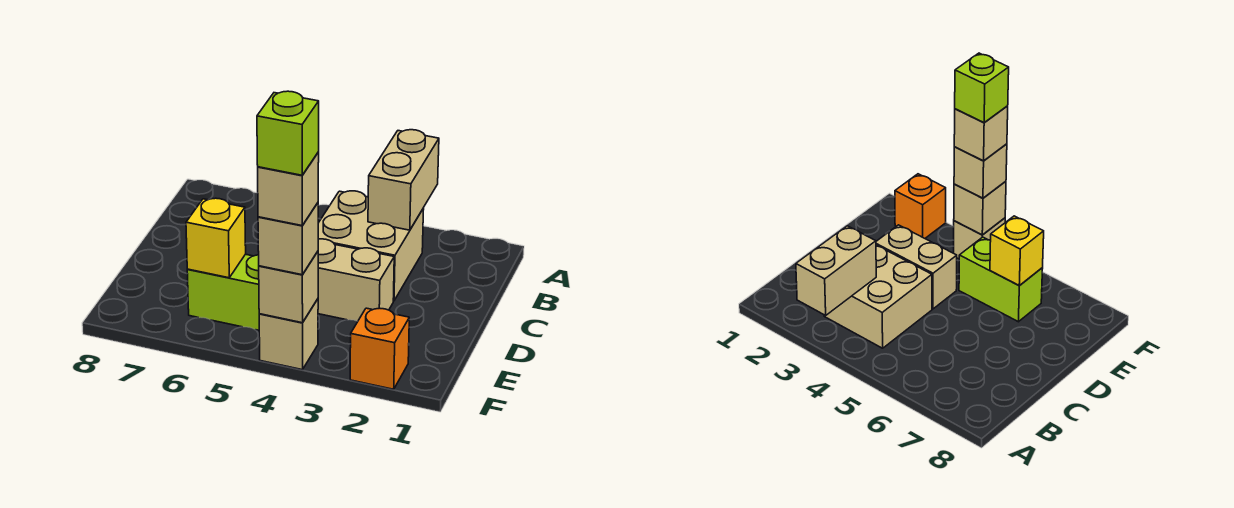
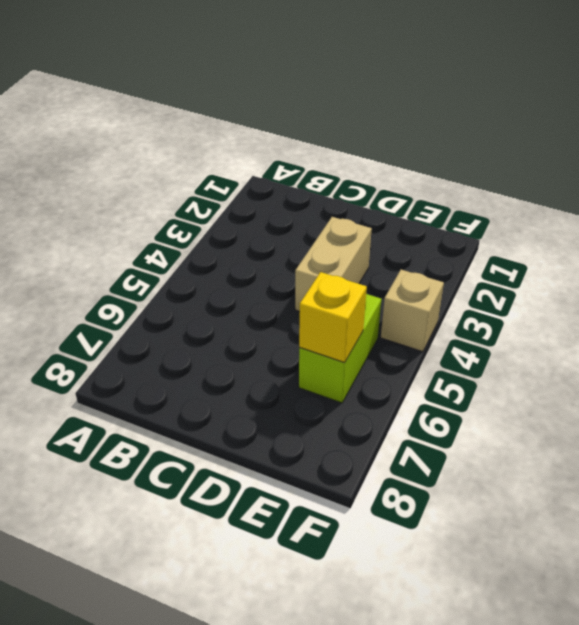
none -> tan 2x2 brick [318,191,424,301]
none -> orange 1x1 brick [350,308,409,389]

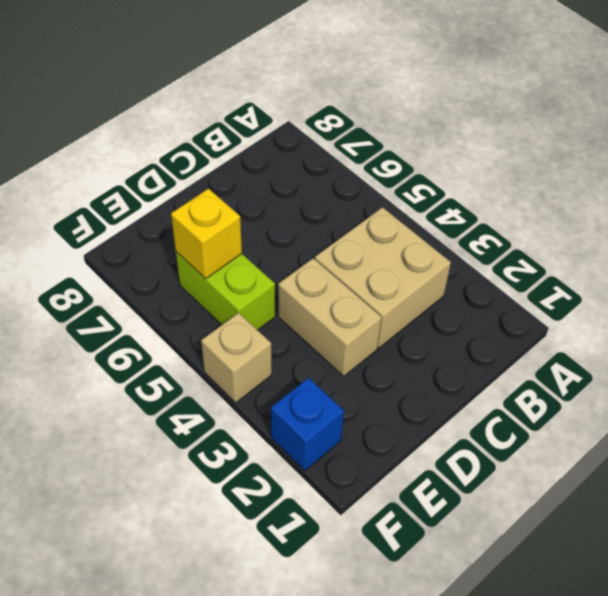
blue 1x1 brick [271,378,344,471] -> orange 1x1 brick [350,308,409,389]
none -> tan 1x2 brick [368,130,439,230]
none -> tan 1x1 brick [259,252,318,323]

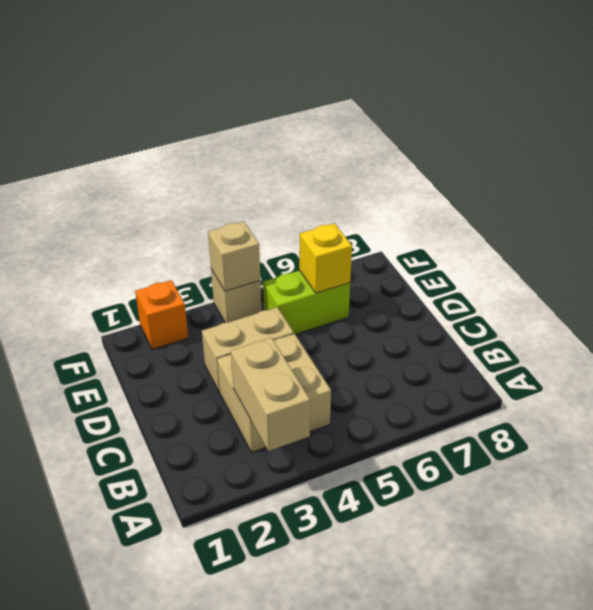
none -> tan 1x1 brick [258,203,318,275]
none -> tan 1x1 brick [258,152,319,226]

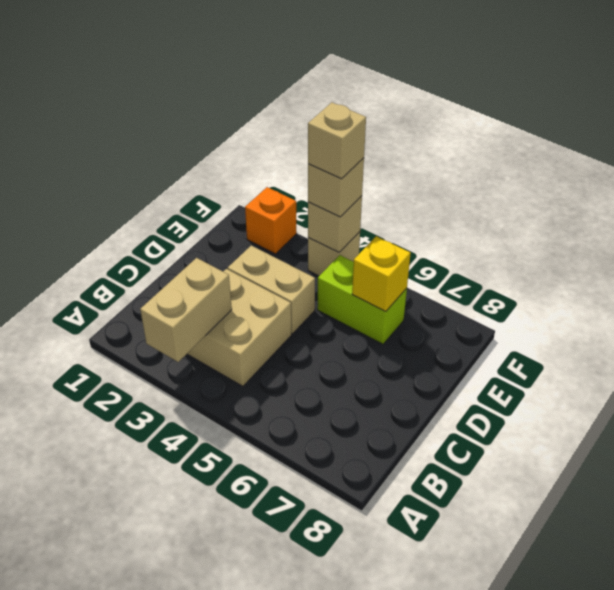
none -> lime 1x1 brick [257,91,319,175]

